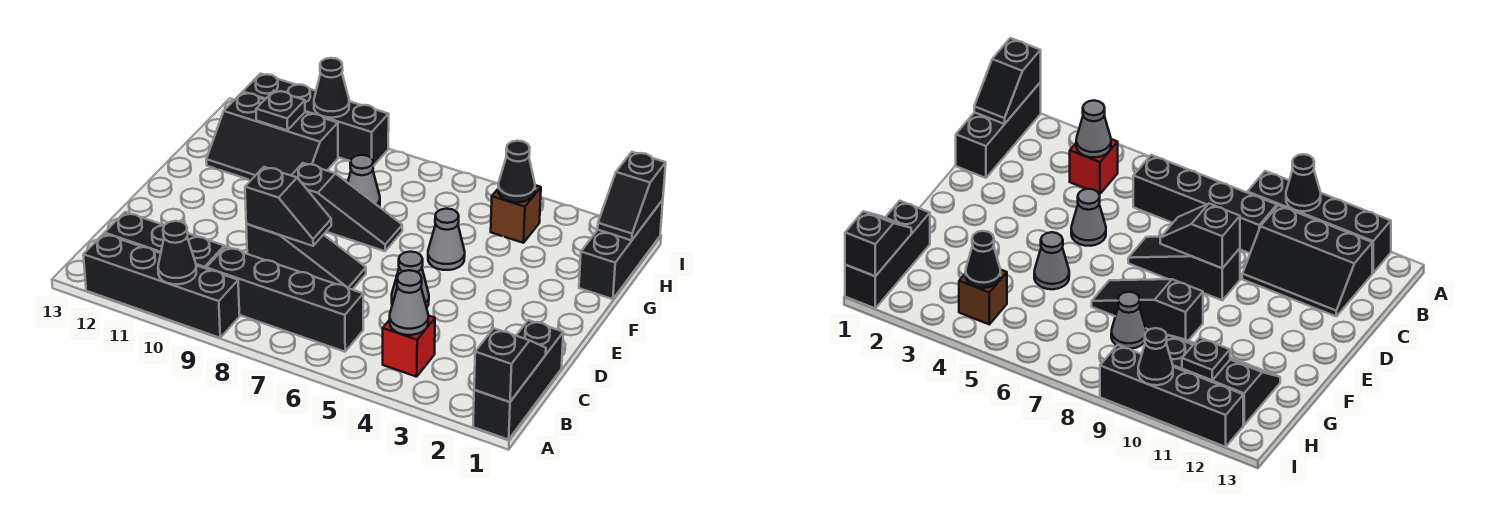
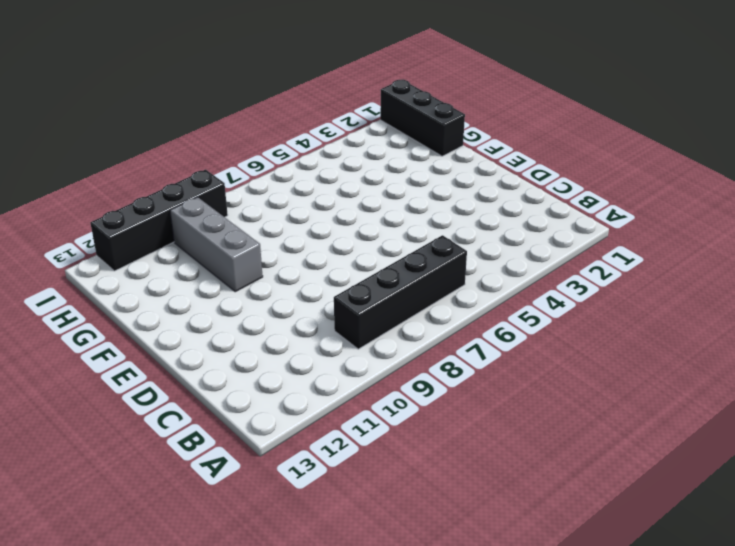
grey 1x3 brick [170,197,263,292] -> black 2x3 slope [206,92,338,180]
none -> black 1x3 brick [473,320,563,440]
none -> black 1x4 brick [83,234,240,338]
none -> red 1x1 brick [383,316,435,377]

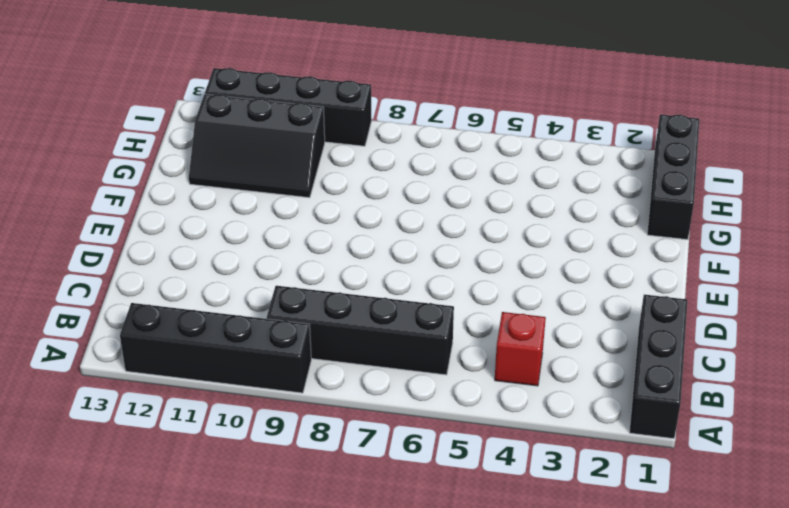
none -> black 2x3 slope [105,212,229,269]
none -> grey 1x1 cone [392,252,429,308]
none -> black 1x3 slope [246,224,366,290]

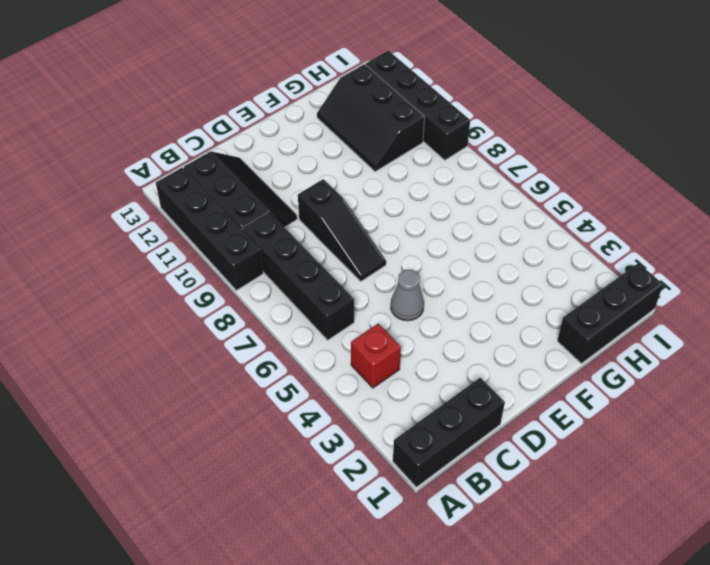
none -> grey 1x1 cone [428,209,465,270]
none -> black 1x3 slope [291,163,402,251]
none -> grey 1x1 cone [348,155,380,207]

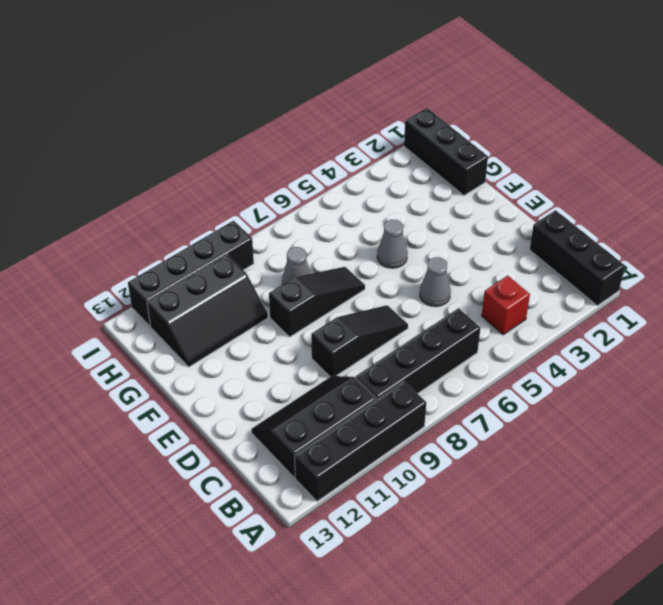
none -> brown 1x1 brick [491,185,541,243]
none -> black 1x2 slope [474,328,546,402]
none -> black 1x1 cone [158,221,196,284]

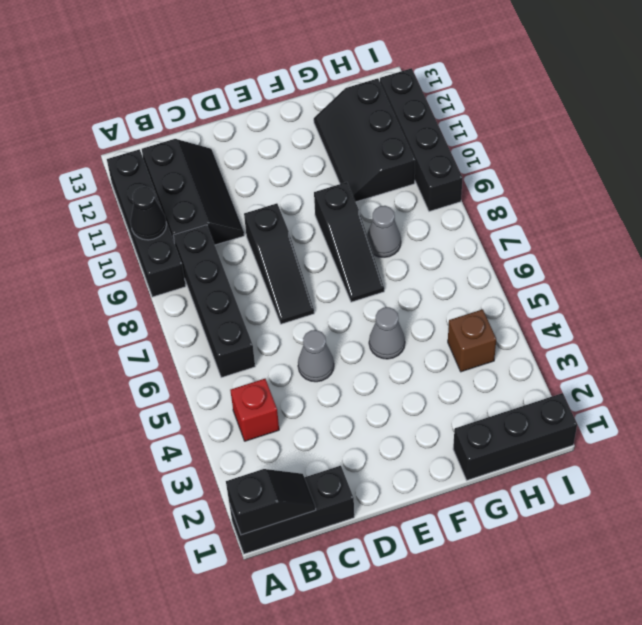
none -> grey 1x1 cone [390,270,428,335]
none -> black 1x2 slope [245,167,331,246]
none -> black 1x2 slope [598,152,666,240]

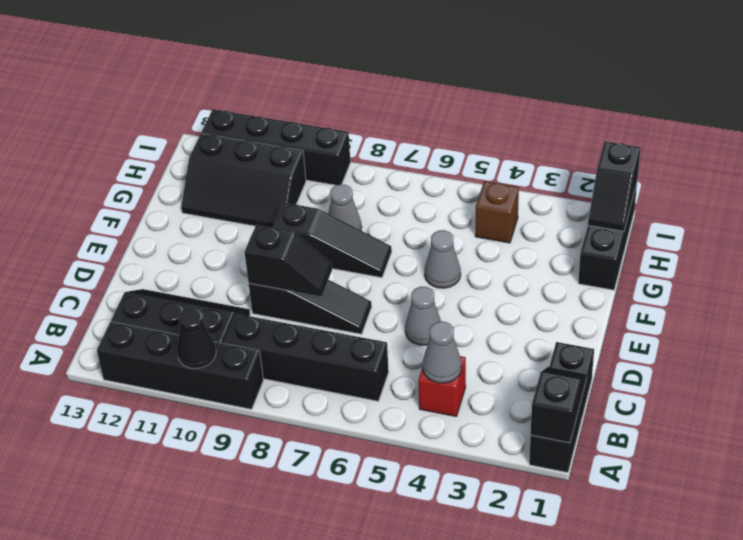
none -> black 1x1 cone [498,141,535,202]
none -> black 1x1 plate [256,91,305,130]
none -> black 1x1 cone [314,58,349,118]

